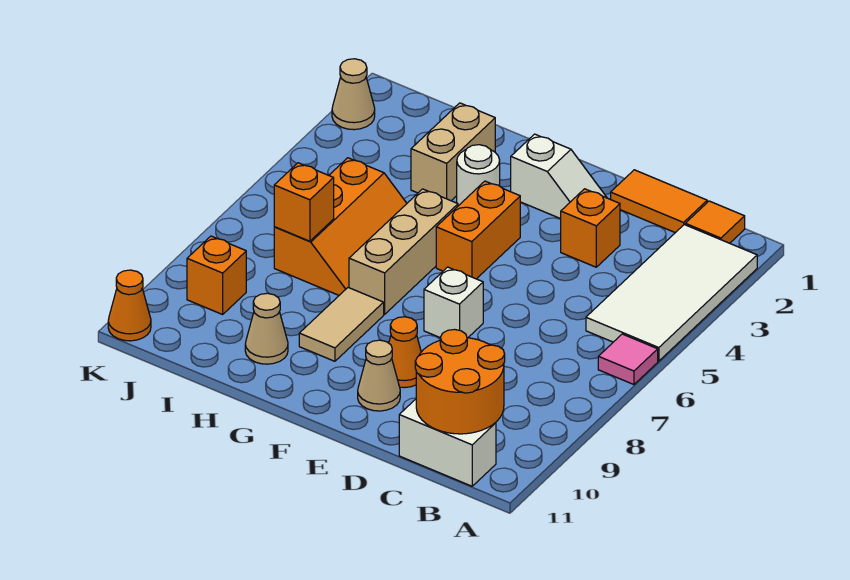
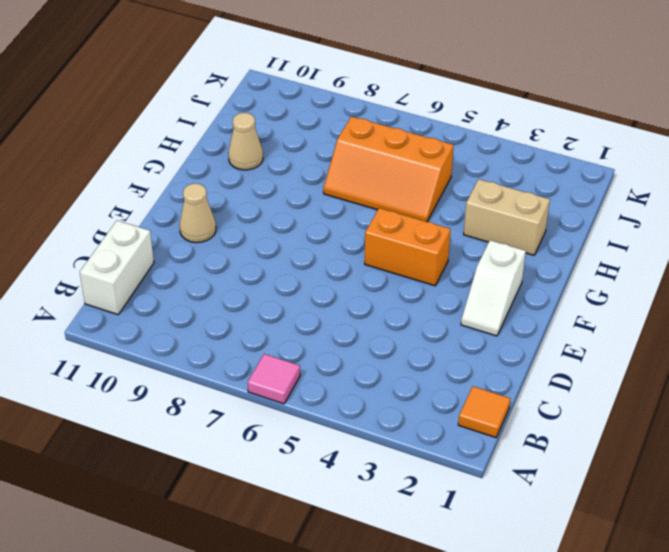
none -> white 2x4 tile [586,225,757,361]
none -> orange 1x2 tile [611,170,707,233]
none -> orange 1x1 brick [561,189,620,267]

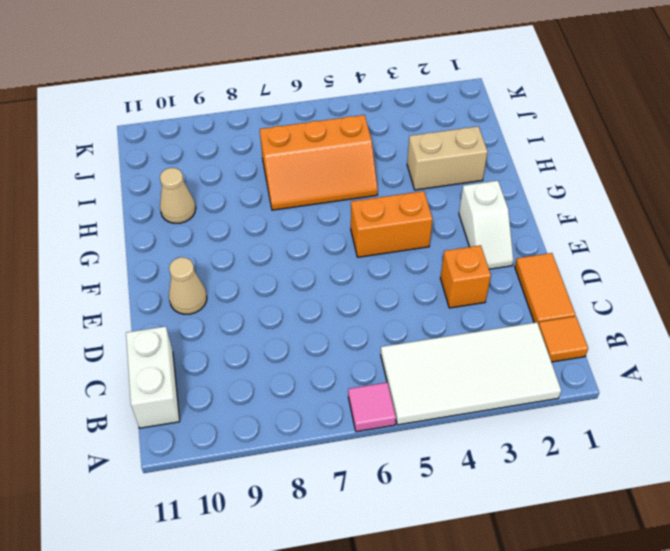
none -> white 1x1 brick [424,267,483,338]
none -> orange 1x1 cone [389,317,421,388]
none -> white 1x1 round brick [457,145,500,206]

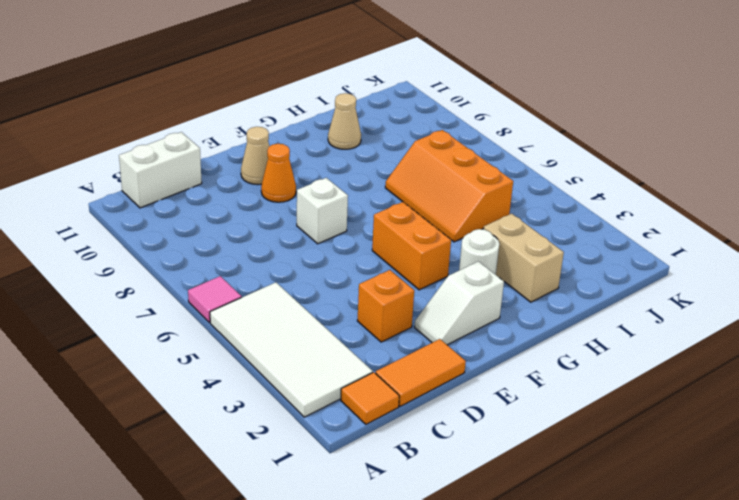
none -> tan 1x3 brick [349,189,458,314]
none -> tan 1x2 tile [299,288,384,361]
none -> orange 1x1 brick [187,236,246,314]

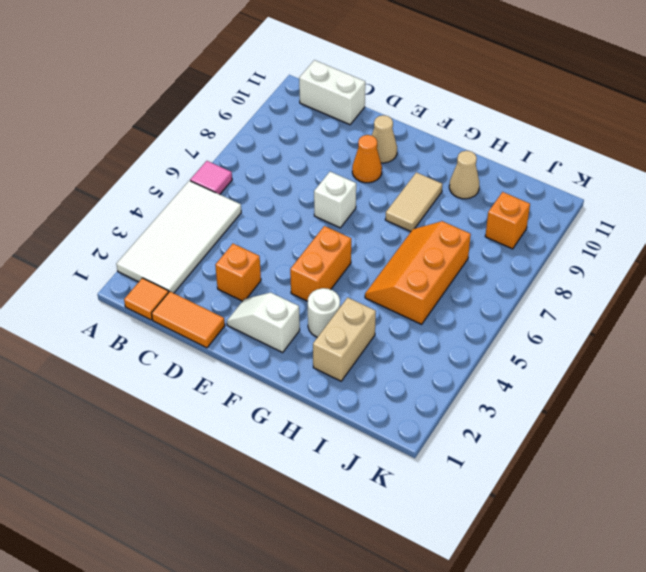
none -> tan 1x3 brick [349,189,458,314]
none -> tan 1x1 cone [332,59,375,130]
none -> orange 1x1 cone [108,270,151,341]

